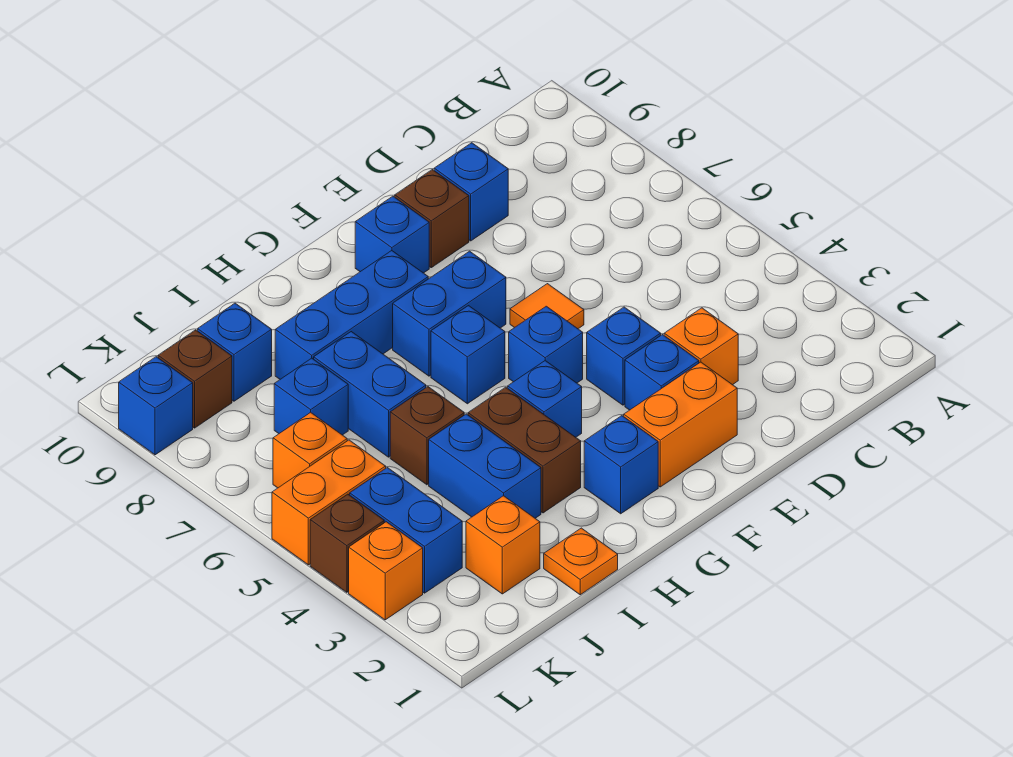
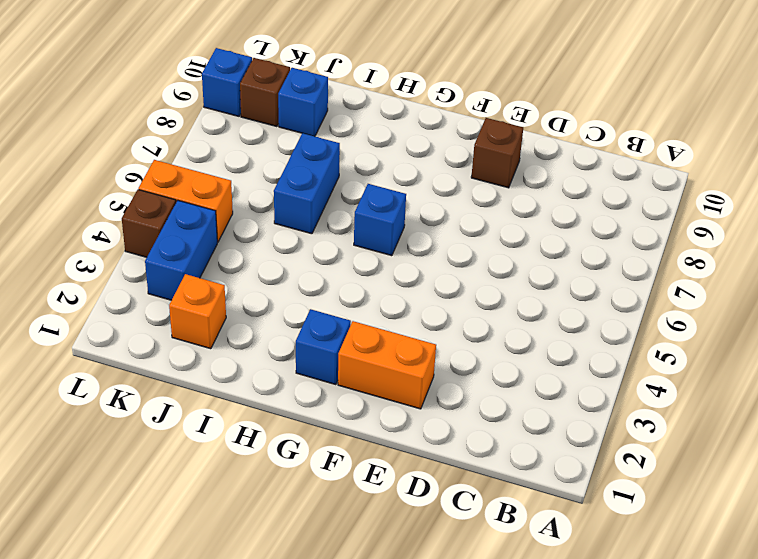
none -> orange 1x1 brick [664,308,738,385]
none -> blue 1x1 brick [434,143,508,241]
none -> blue 1x1 brick [625,335,699,410]

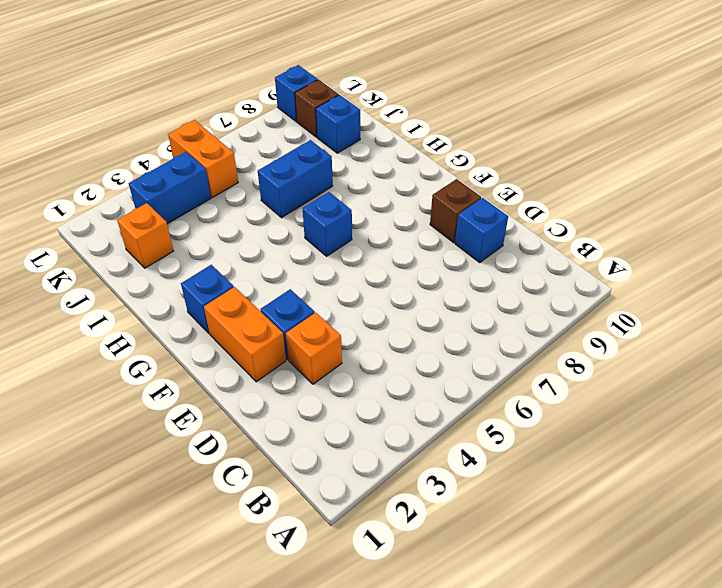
none -> blue 1x1 brick [587,307,661,405]
none -> orange 1x1 tile [510,284,584,329]
none -> blue 1x1 brick [509,306,583,383]

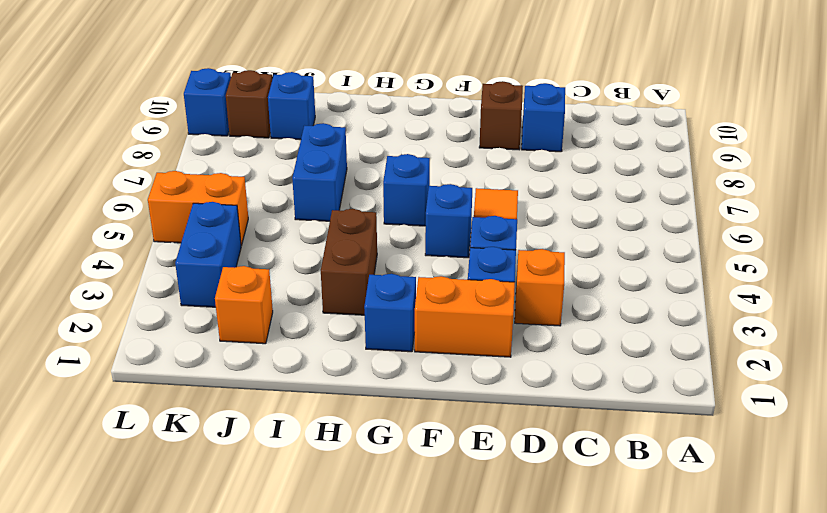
none -> blue 1x2 brick [393,251,506,376]
none -> blue 1x1 brick [355,196,429,273]
none -> blue 1x1 brick [508,361,582,437]

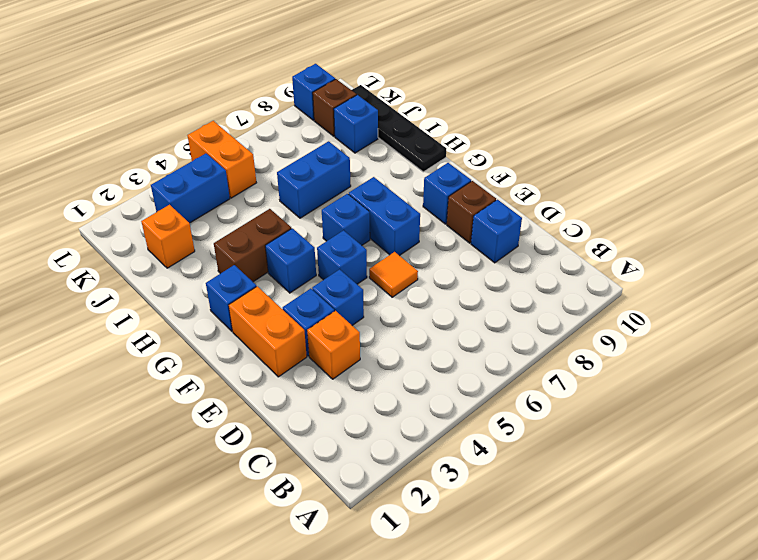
black 1x4 plate [352,85,446,172] -> none
none -> blue 1x3 brick [275,251,428,379]
none -> orange 1x1 plate [544,528,618,595]
none -> blue 1x2 brick [429,414,541,518]

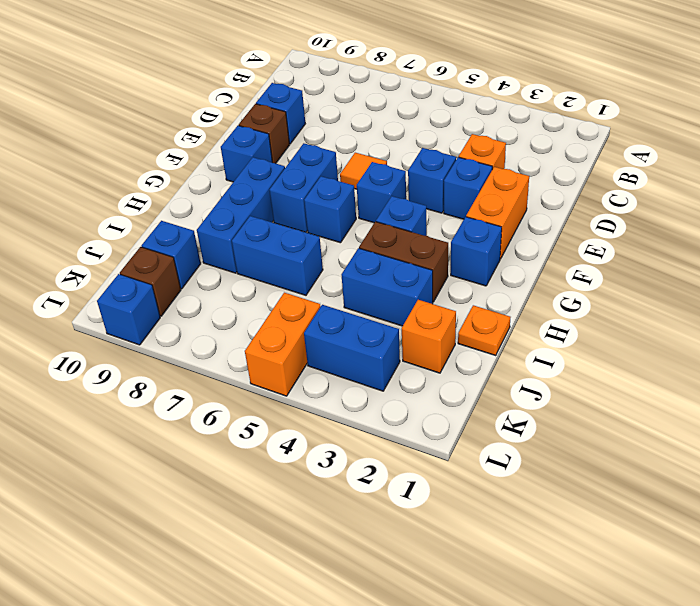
none -> brown 1x1 brick [390,387,464,485]
none -> blue 1x1 brick [274,358,348,435]
none -> orange 1x1 brick [273,412,347,488]

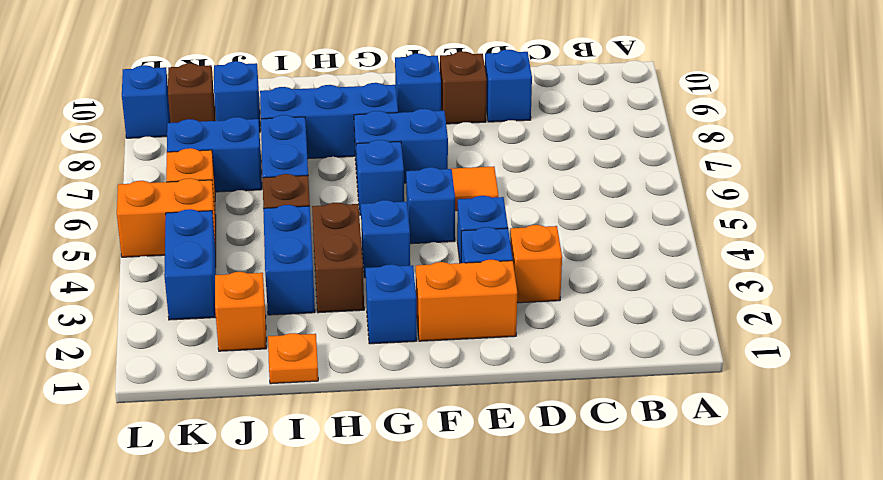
blue 1x2 brick [167,117,262,192] -> blue 1x1 brick [274,358,348,435]
none -> orange 1x1 brick [349,522,423,620]
none -> brown 1x1 brick [310,494,384,592]

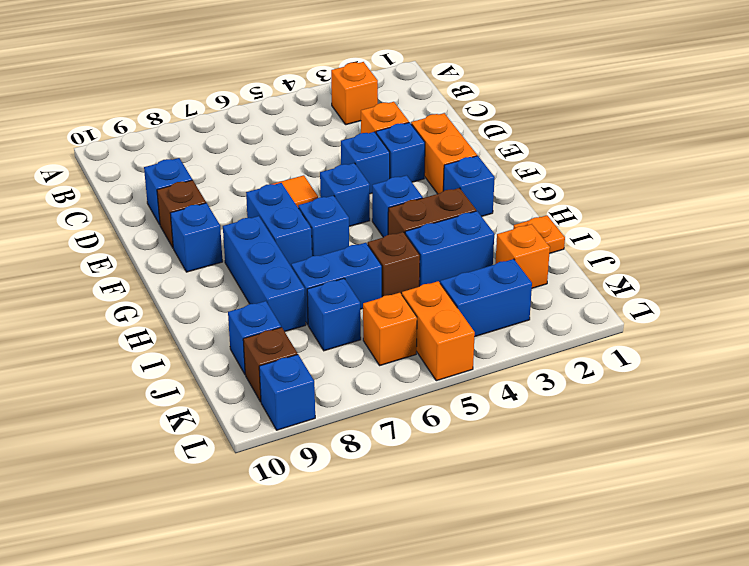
orange 1x1 brick [331,62,378,125] -> orange 1x1 brick moved to [349,522,423,620]
none -> brown 1x1 brick [310,494,384,592]

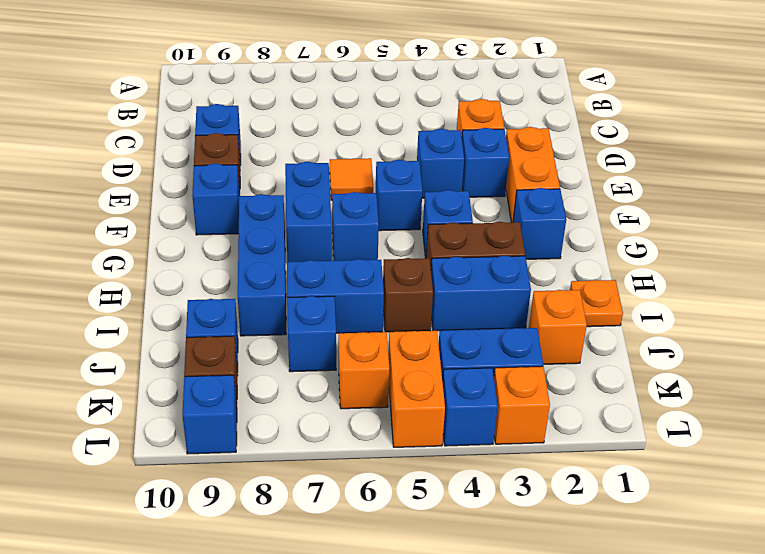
blue 1x1 brick [443,368,498,446] -> brown 1x1 brick [310,494,384,592]

